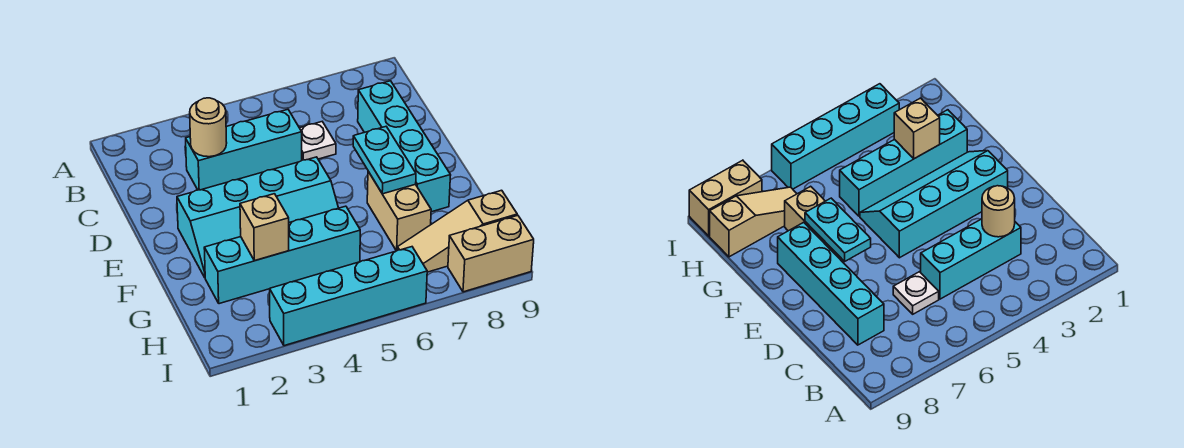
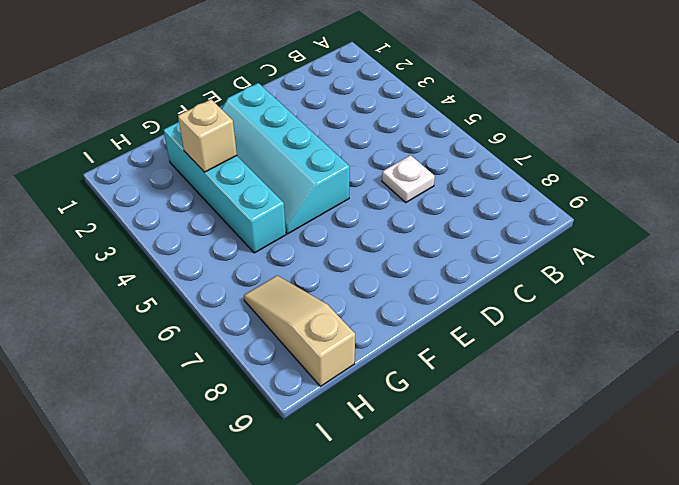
none -> cyan 1x3 brick [186,109,302,190]
none -> cyan 1x4 brick [358,81,451,212]
none -> tan 1x2 brick [367,171,431,251]

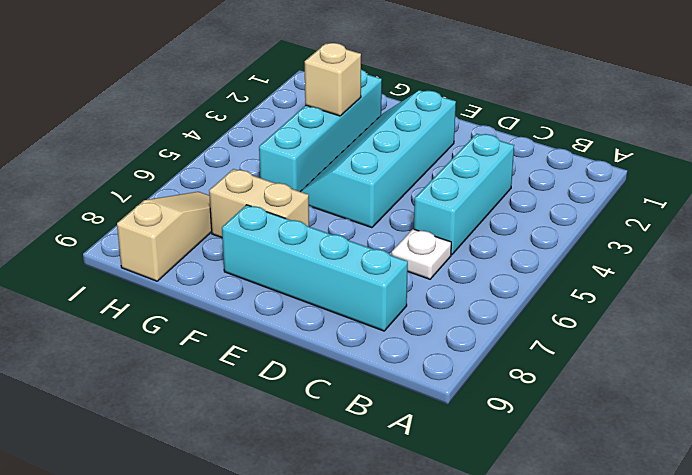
none -> cyan 1x4 brick [270,247,427,346]
none -> tan 1x2 brick [448,215,534,292]
none -> tan 1x1 round brick [190,98,227,157]

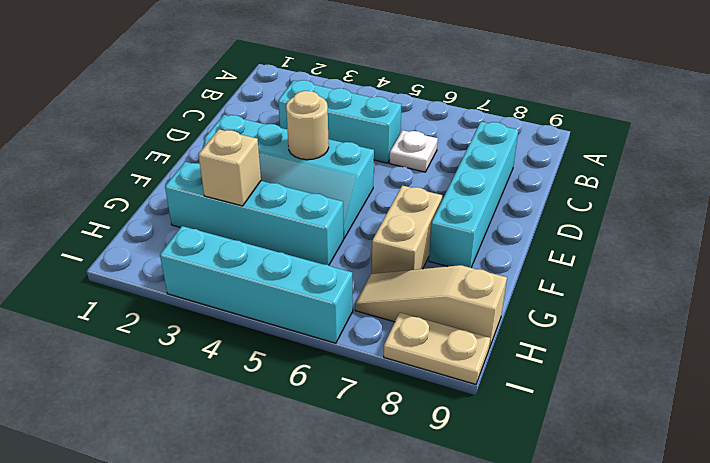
tan 1x1 round brick [286,91,329,160] -> tan 1x1 round brick moved to [190,98,227,157]
tan 1x2 plate [384,313,490,384] -> tan 1x2 brick [448,215,534,292]
none -> cyan 1x2 plate [353,127,416,194]

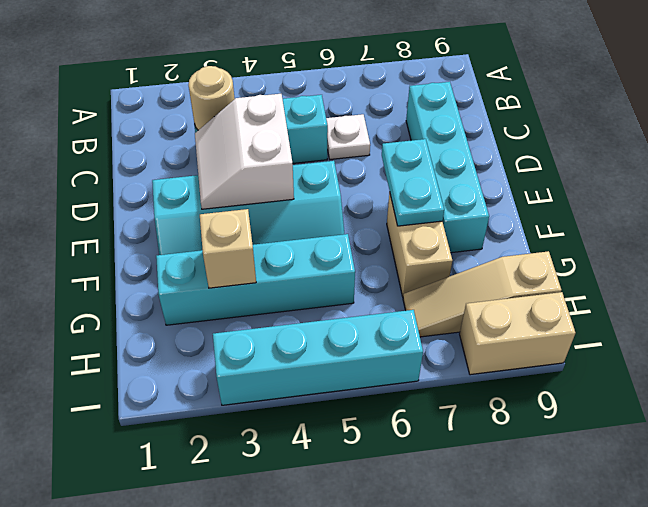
white 2x2 slope [195,94,294,209] -> none

